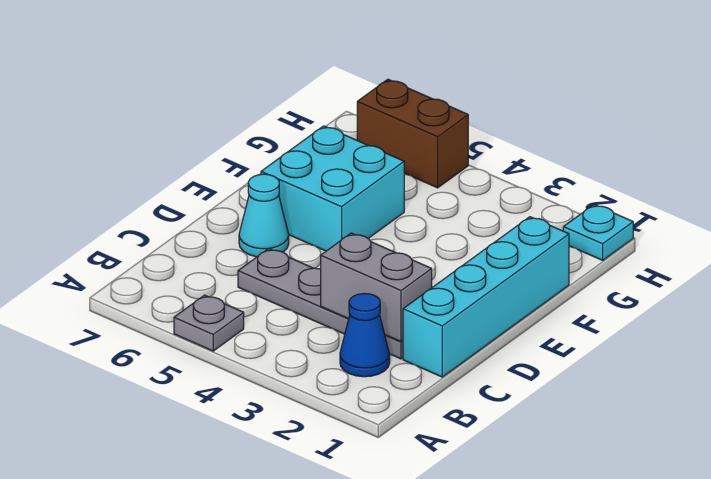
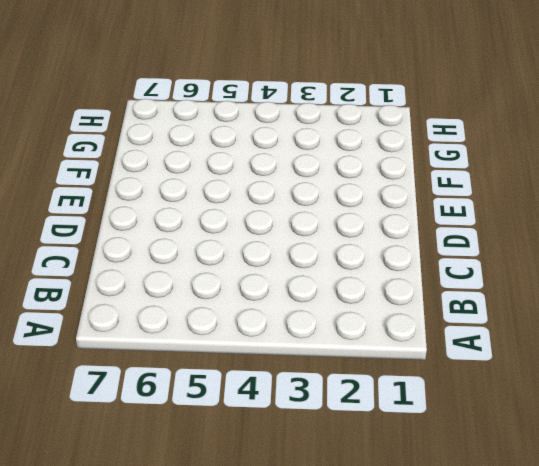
none -> grey 1x1 plate [174,295,244,351]
none -> blue 1x1 cone [340,294,390,377]

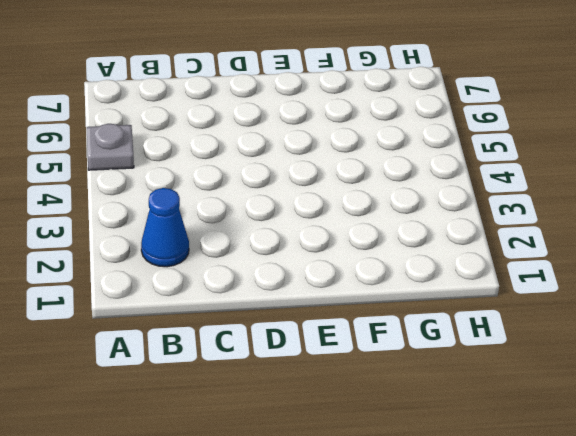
none -> cyan 1x4 brick [403,217,569,377]
none -> grey 1x4 plate [238,248,403,359]

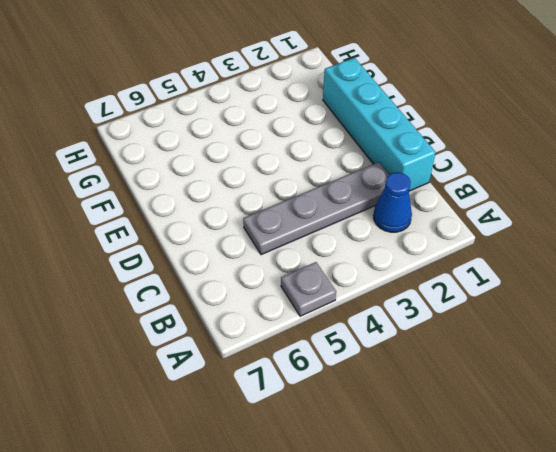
none -> cyan 1x1 cone [239,174,289,257]
none -> cyan 2x2 brick [261,126,404,251]

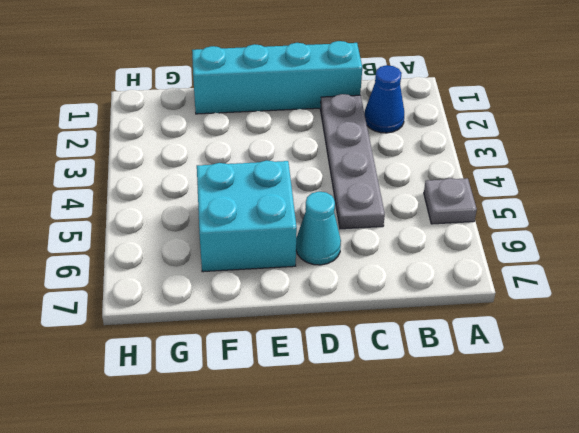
none -> cyan 1x1 plate [563,205,633,260]
none -> brown 1x2 brick [357,79,468,188]

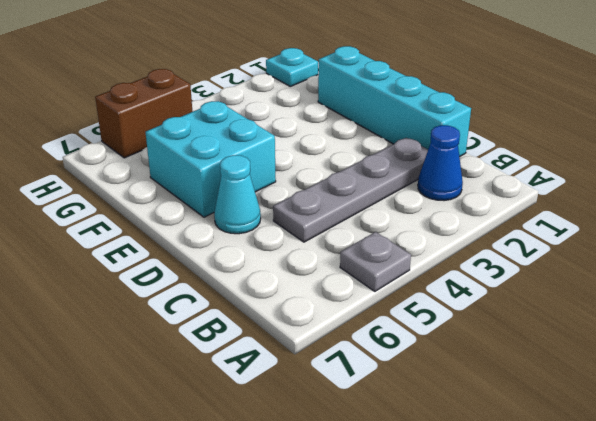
none -> grey 1x2 brick [321,233,432,342]

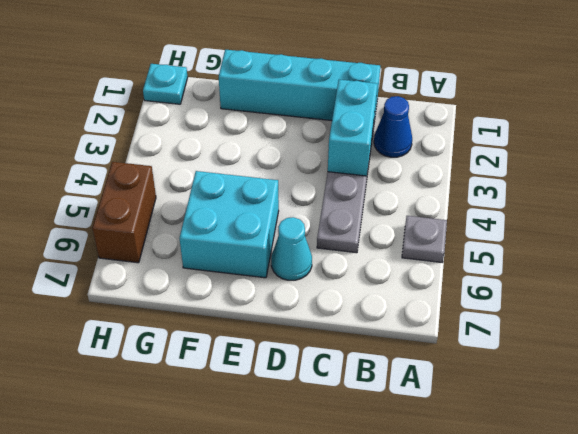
cyan 1x2 brick [328,79,377,176] -> grey 1x2 brick [321,233,432,342]

